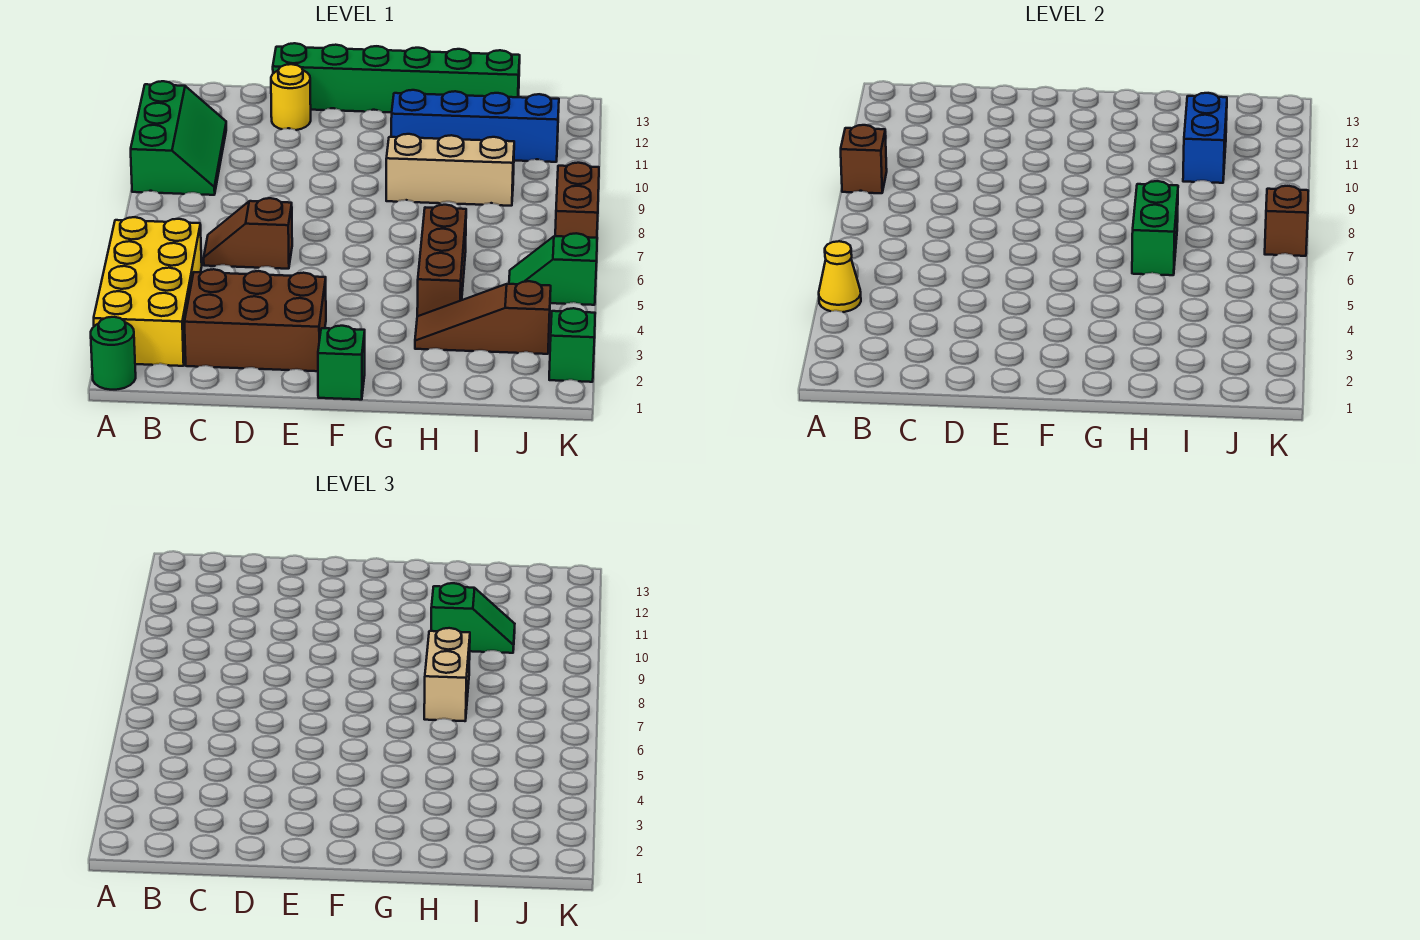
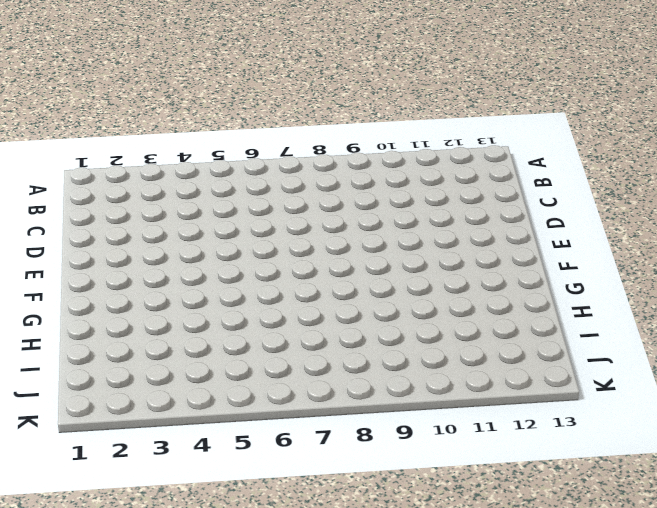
none -> green 1x1 round brick [91,317,136,390]
none -> yellow 2x4 brick [94,217,202,366]
none -> green 2x3 slope [131,81,226,195]

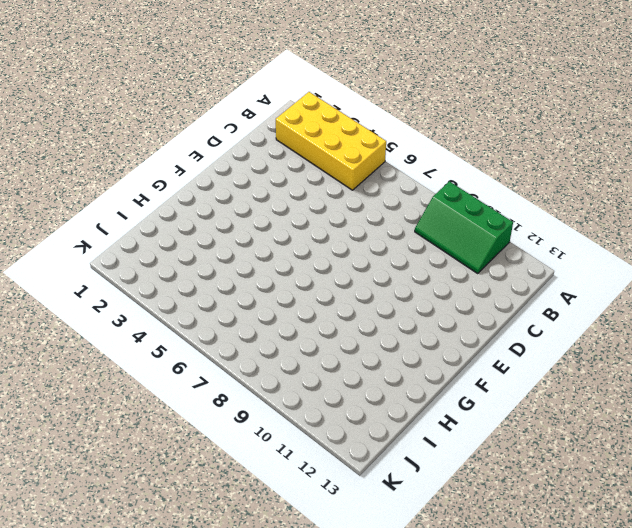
none -> green 1x1 round brick [91,317,136,390]
none -> brown 2x3 brick [184,269,326,371]
none -> brown 1x2 slope [204,198,292,269]

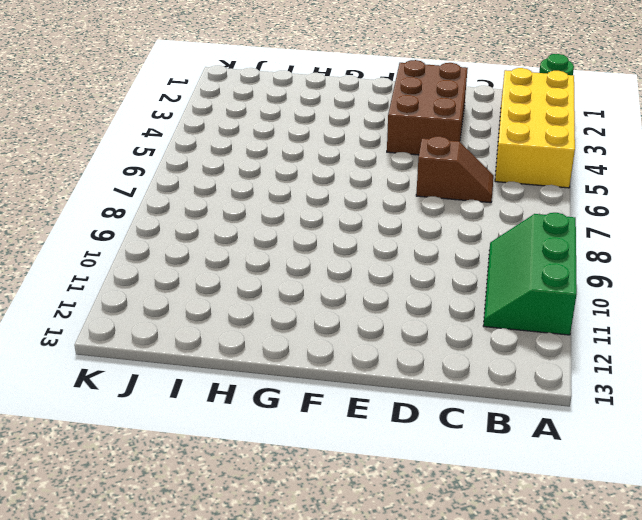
brown 2x3 brick [387,60,468,155] -> brown 2x3 brick turned to [184,269,326,371]
none -> yellow 1x1 round brick [271,64,311,130]
none -> green 1x6 brick [273,43,520,112]
none -> green 1x1 brick [318,326,365,400]

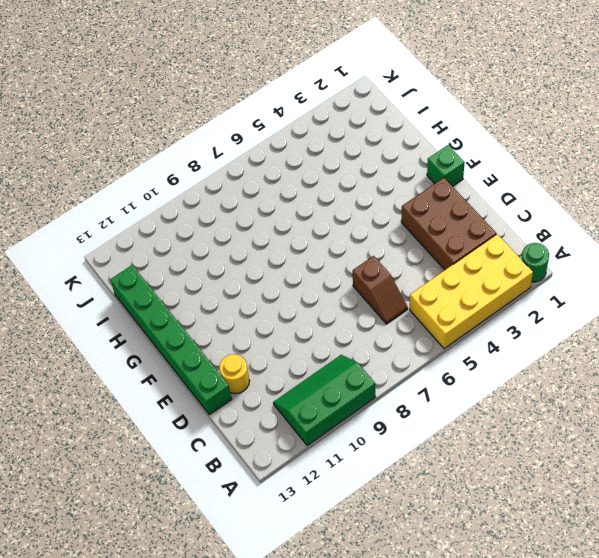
none -> tan 1x3 brick [386,134,514,206]
none -> blue 1x4 brick [391,90,559,162]
none -> brown 1x3 slope [415,281,551,354]

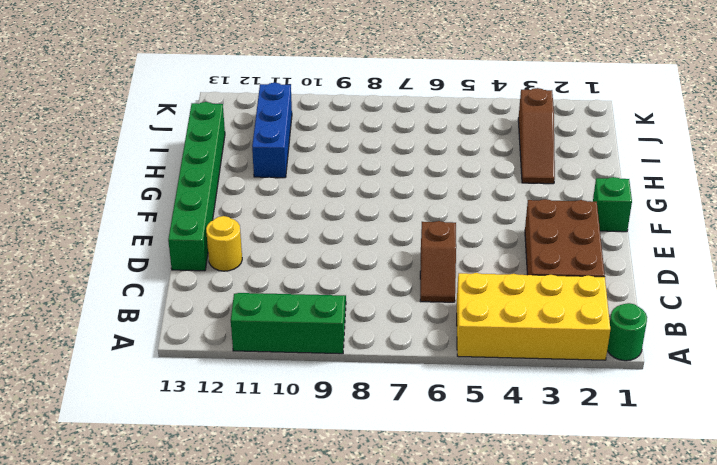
blue 1x3 brick [252,83,292,178] -> blue 1x4 brick [391,90,559,162]
none -> tan 1x3 brick [386,134,514,206]
none -> brown 1x3 brick [417,205,466,316]
none -> green 1x2 slope [509,233,597,305]

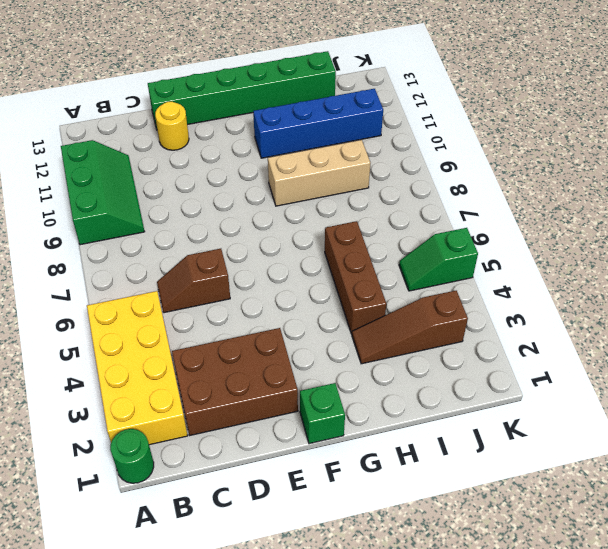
none -> green 1x1 brick [549,308,595,382]
none -> brown 1x2 brick [555,163,599,238]
none -> yellow 1x1 cone [819,241,861,312]

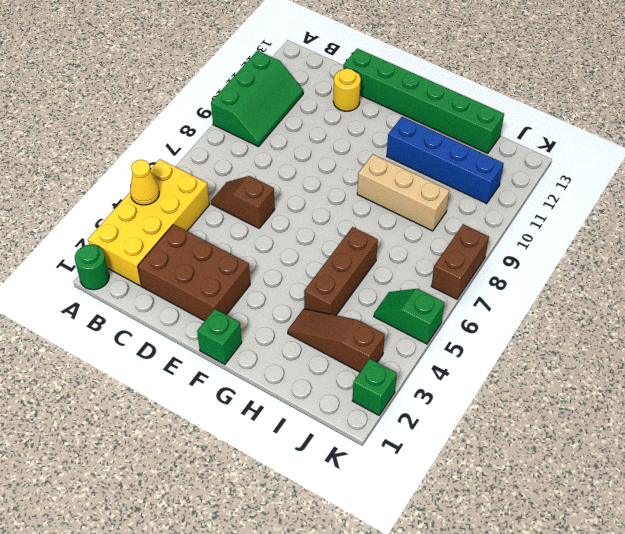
none -> brown 1x1 brick [841,125,887,193]
none -> green 1x2 brick [1132,181,1178,275]
none -> blue 1x2 brick [1183,93,1227,183]

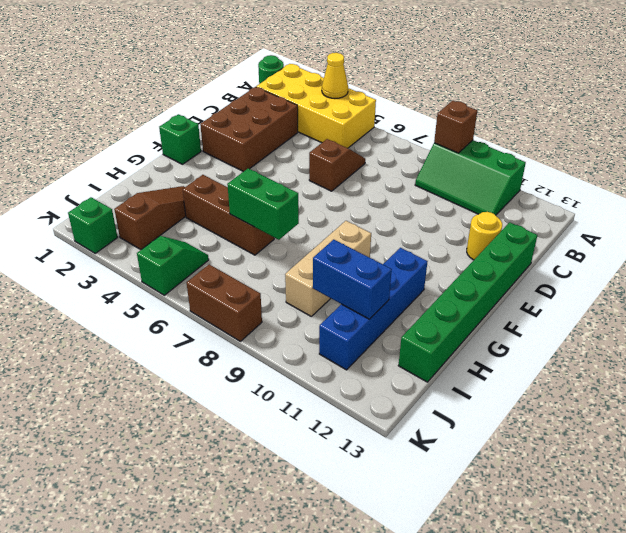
none -> brown 1x1 brick [1265,186,1308,256]
none -> tan 1x2 brick [424,628,470,721]
none -> green 1x2 slope [431,583,515,653]

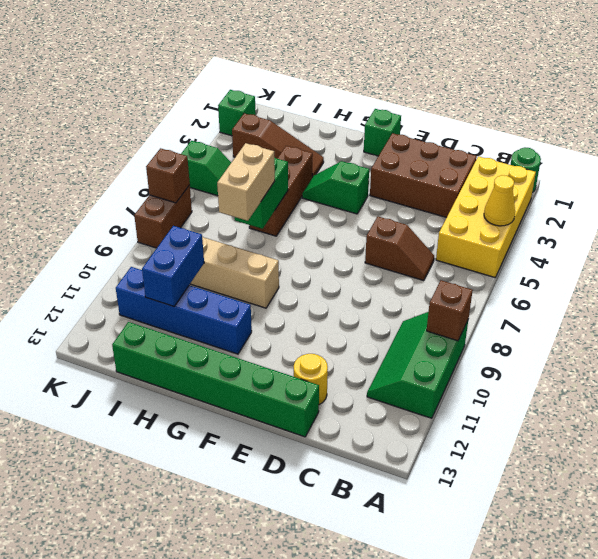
green 1x2 slope [302,161,369,214] -> green 1x2 slope moved to [431,583,515,653]

